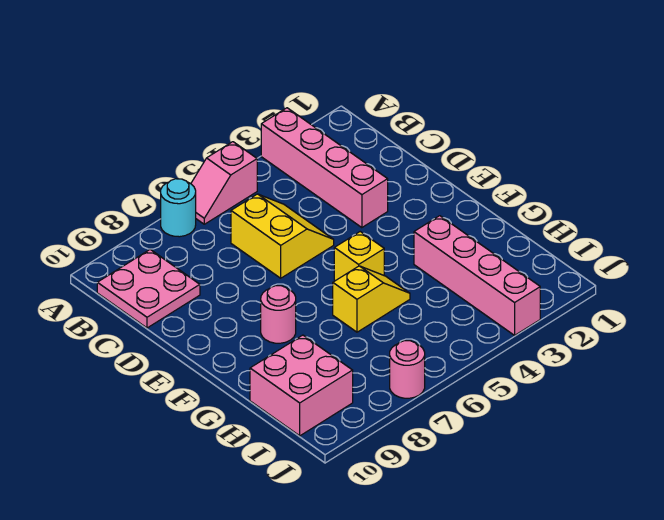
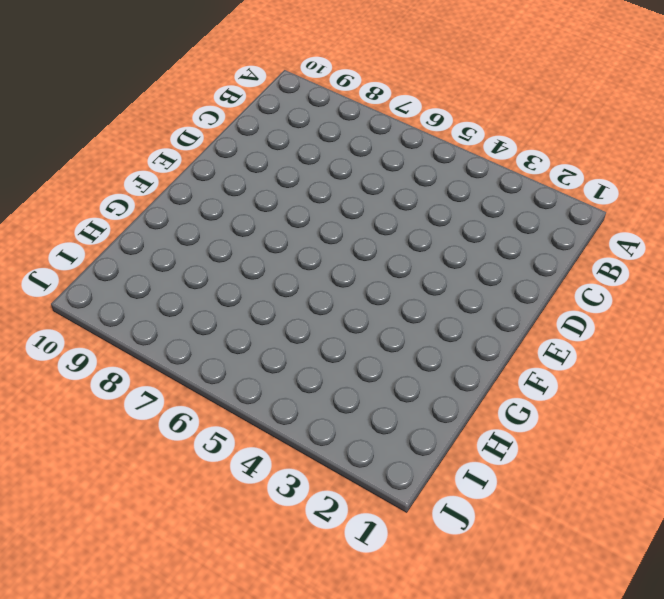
none -> pink 1x4 brick [261,108,388,228]
none -> pink 1x2 slope [191,142,257,224]

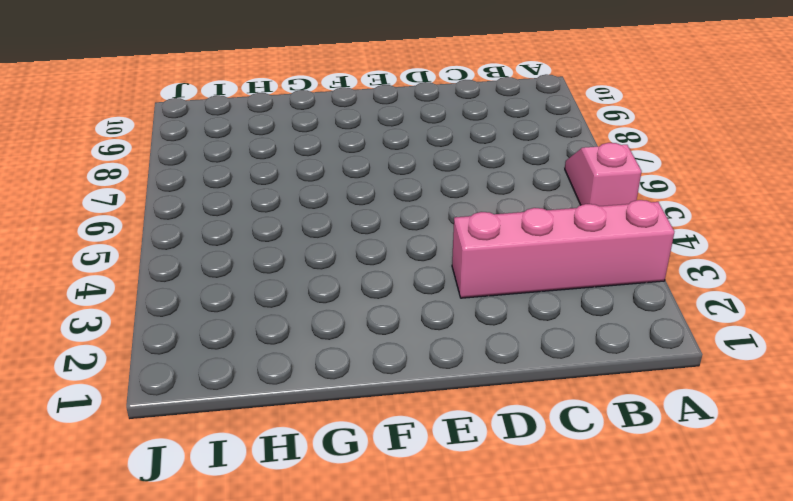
none -> cyan 1x1 round brick [161,179,196,237]
none -> pink 2x2 plate [97,250,200,328]

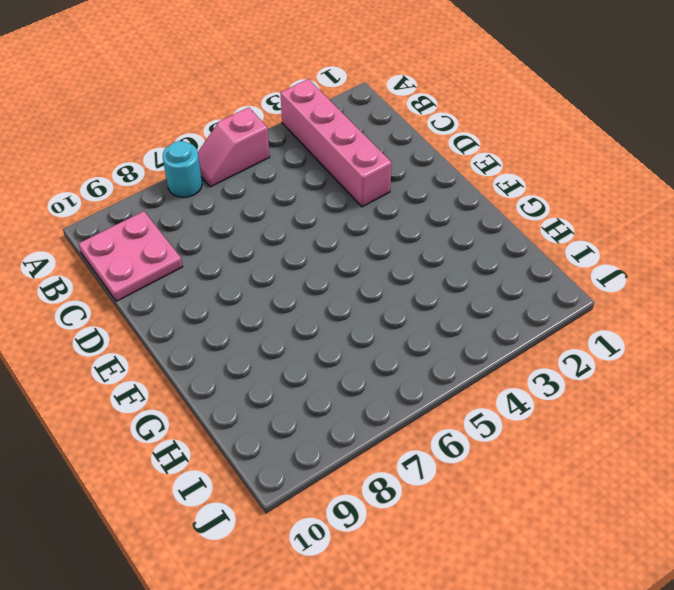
none -> yellow 2x2 slope [231,194,334,278]
none -> yellow 1x1 brick [334,232,384,281]

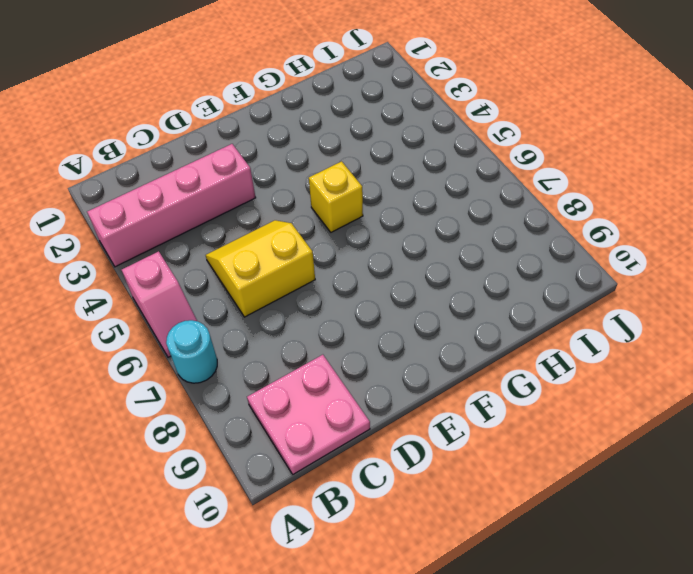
none -> pink 1x1 round brick [261,286,296,343]
none -> pink 1x4 brick [414,216,540,335]

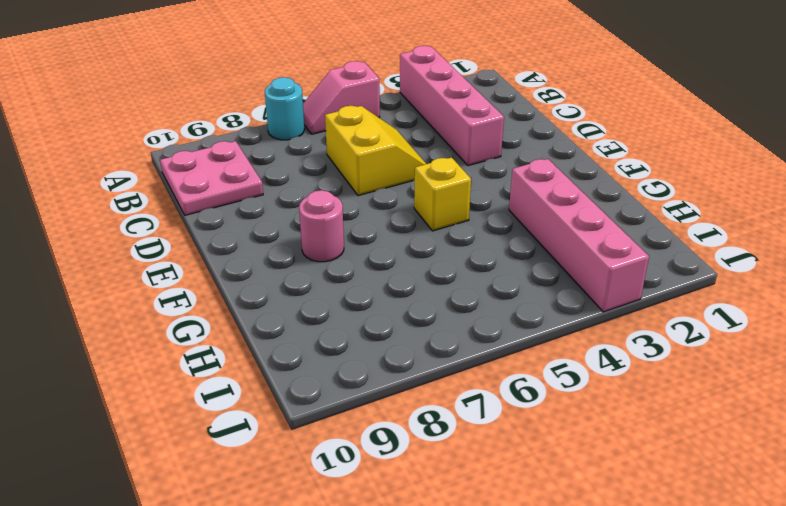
none -> yellow 1x2 slope [333,266,410,332]
none -> pink 2x2 brick [250,335,353,436]

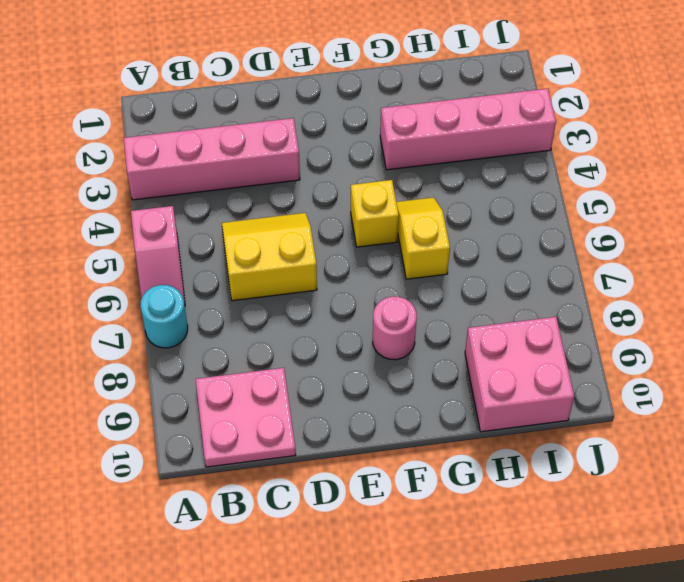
none -> pink 1x1 round brick [390,341,425,398]

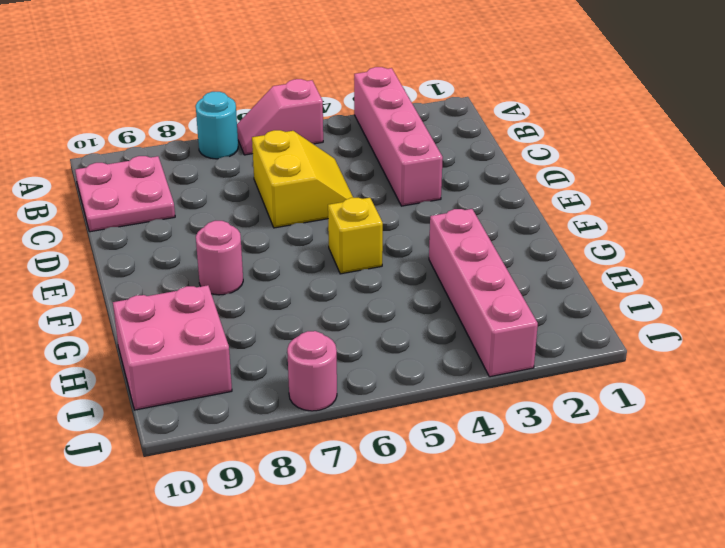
none -> yellow 1x2 slope [333,266,410,332]

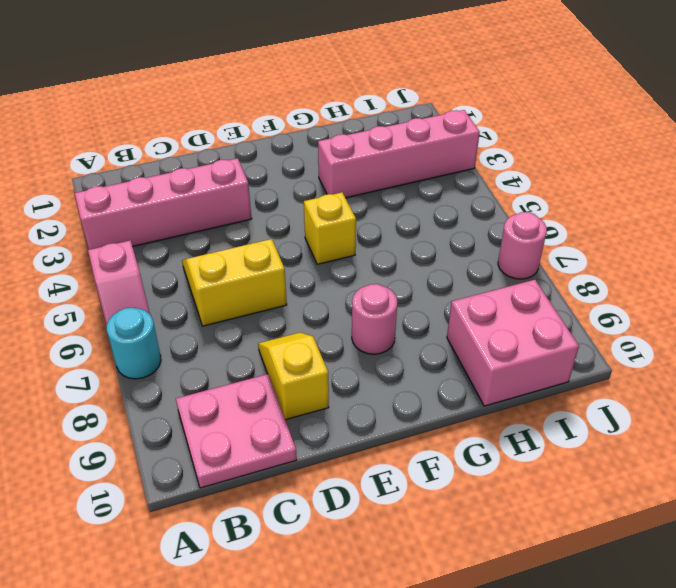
yellow 1x2 slope [258,332,329,420] -> yellow 1x2 slope moved to [333,266,410,332]

